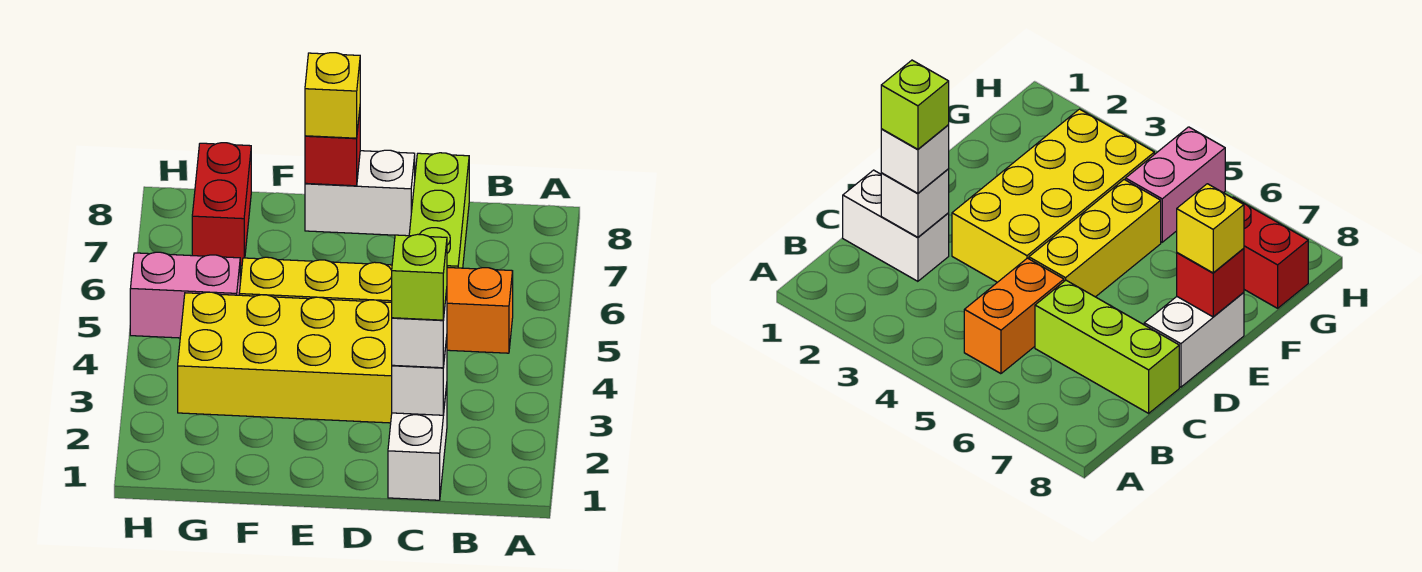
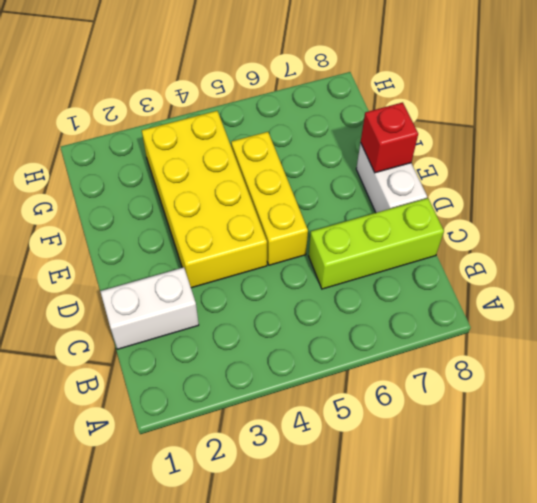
none -> orange 1x2 brick [447,267,513,353]
none -> pink 1x2 brick [130,252,240,338]
none -> red 1x2 brick [192,143,251,266]

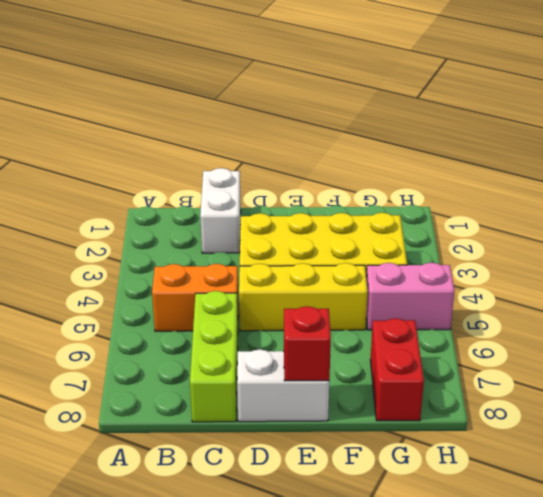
none -> white 1x1 brick [392,337,447,415]
none -> white 1x1 brick [392,290,447,368]
none -> yellow 1x1 brick [305,53,360,138]

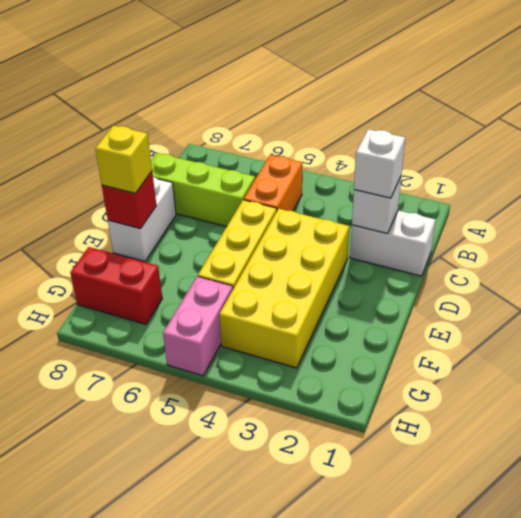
none -> lime 1x1 brick [392,234,447,320]

